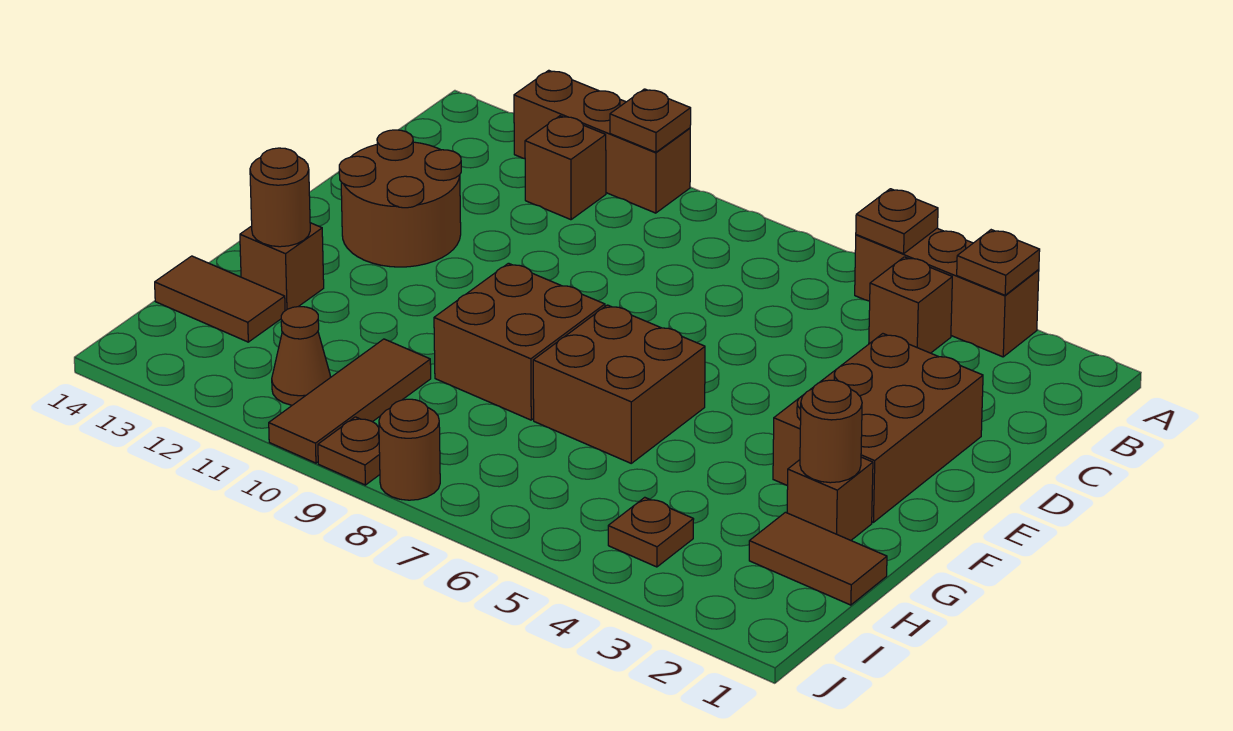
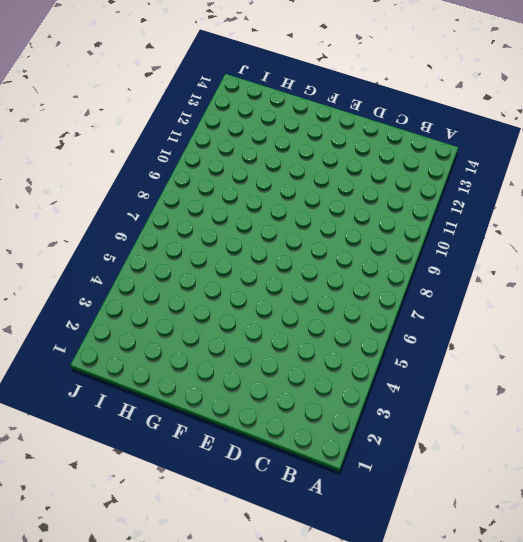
none -> brown 1x3 brick [855,228,1039,357]
none -> brown 1x3 brick [514,70,690,213]
none -> brown 1x1 brick [869,257,952,353]

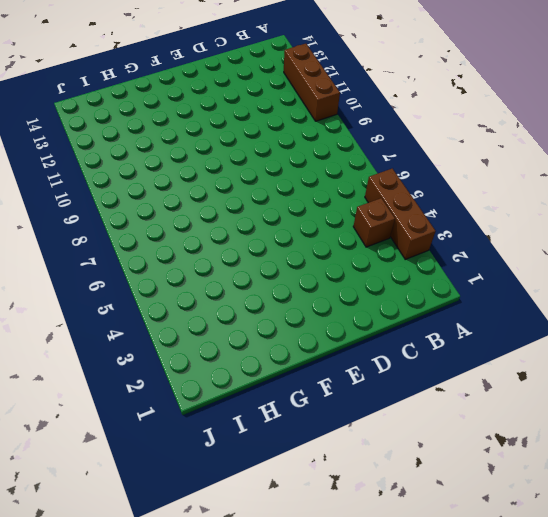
none -> brown 1x1 brick [525,116,606,220]
none -> brown 2x3 brick [773,334,983,522]
none -> brown 2x2 round brick [339,130,461,267]

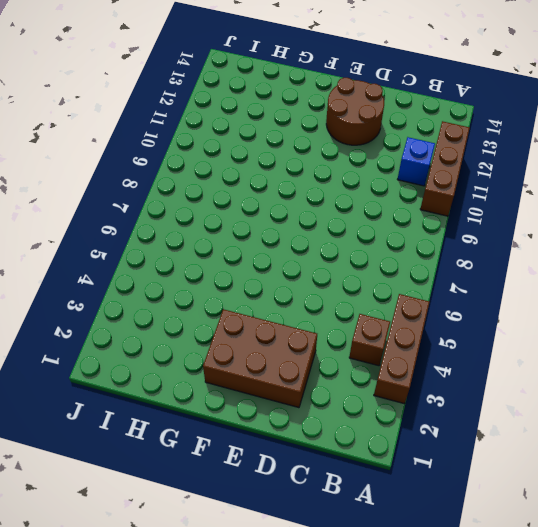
blue 1x1 brick [397,137,435,186] -> brown 1x1 brick [525,116,606,220]
none -> brown 2x2 brick [533,305,705,463]
none -> brown 2x2 brick [434,263,605,420]
none -> brown 1x1 brick [787,457,873,540]

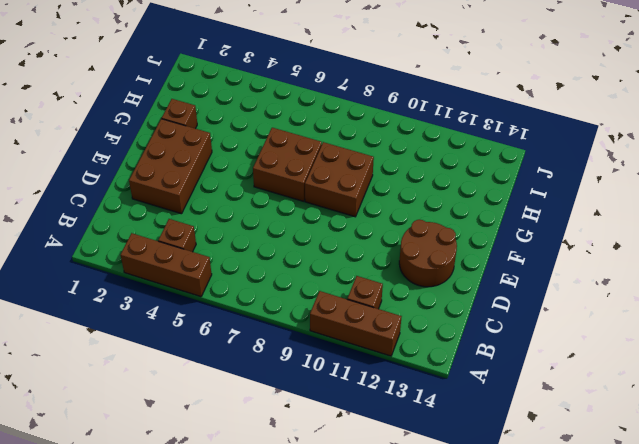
none -> brown 1x1 brick [240,223,324,311]
none -> brown 1x2 tile [749,512,887,605]
none -> brown 1x3 tile [269,339,431,463]

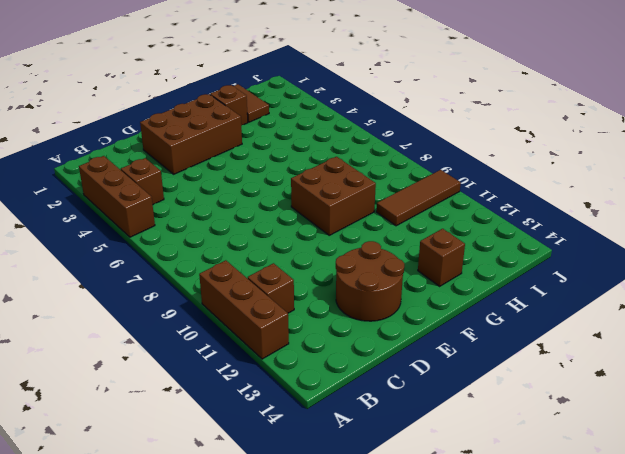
none -> brown 2x2 brick [533,305,705,463]
none -> brown 1x2 tile [155,256,285,342]
none -> brown 1x1 plate [608,497,694,567]

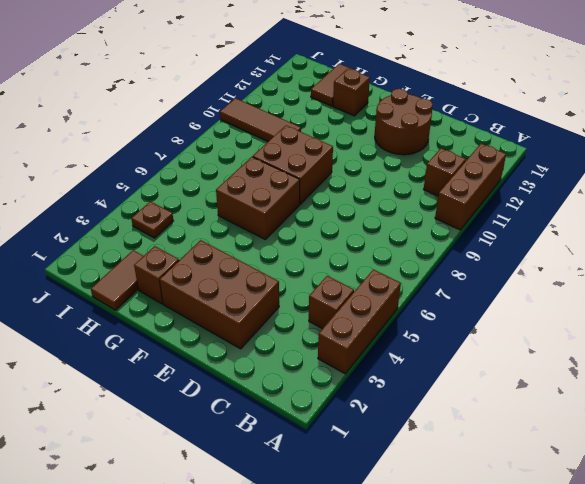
none -> brown 1x1 cone [272,307,331,405]
none -> brown 1x1 round brick [379,399,440,500]
none -> brown 1x1 plate [318,417,380,485]

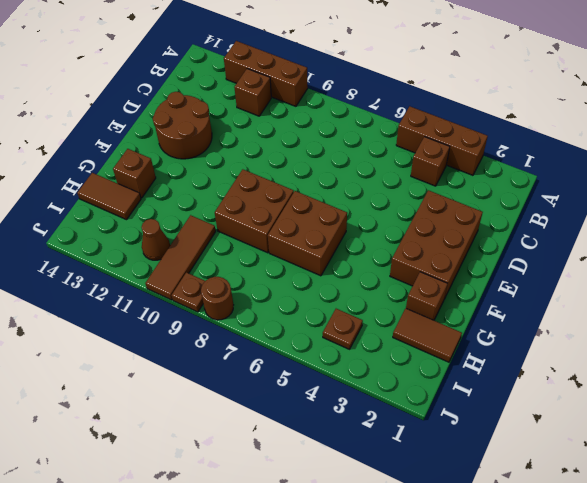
none -> brown 1x1 plate [957,230,1040,295]
none -> brown 1x1 plate [856,189,938,254]
none -> brown 1x1 plate [610,89,691,152]

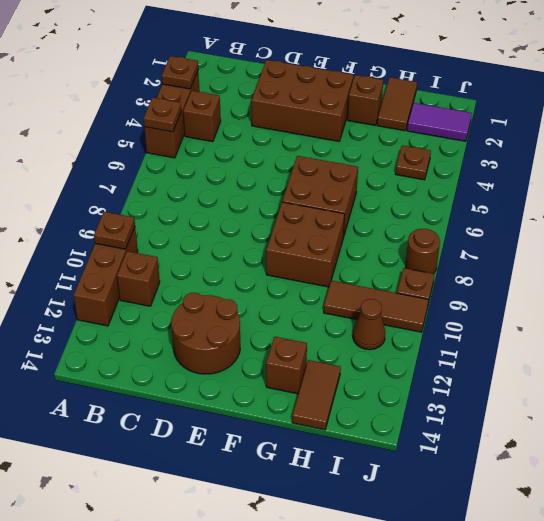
purple 1x2 tile [407,103,472,141] -> none
none -> brown 1x1 round brick [800,380,862,483]
none -> brown 1x1 round brick [250,148,310,247]

